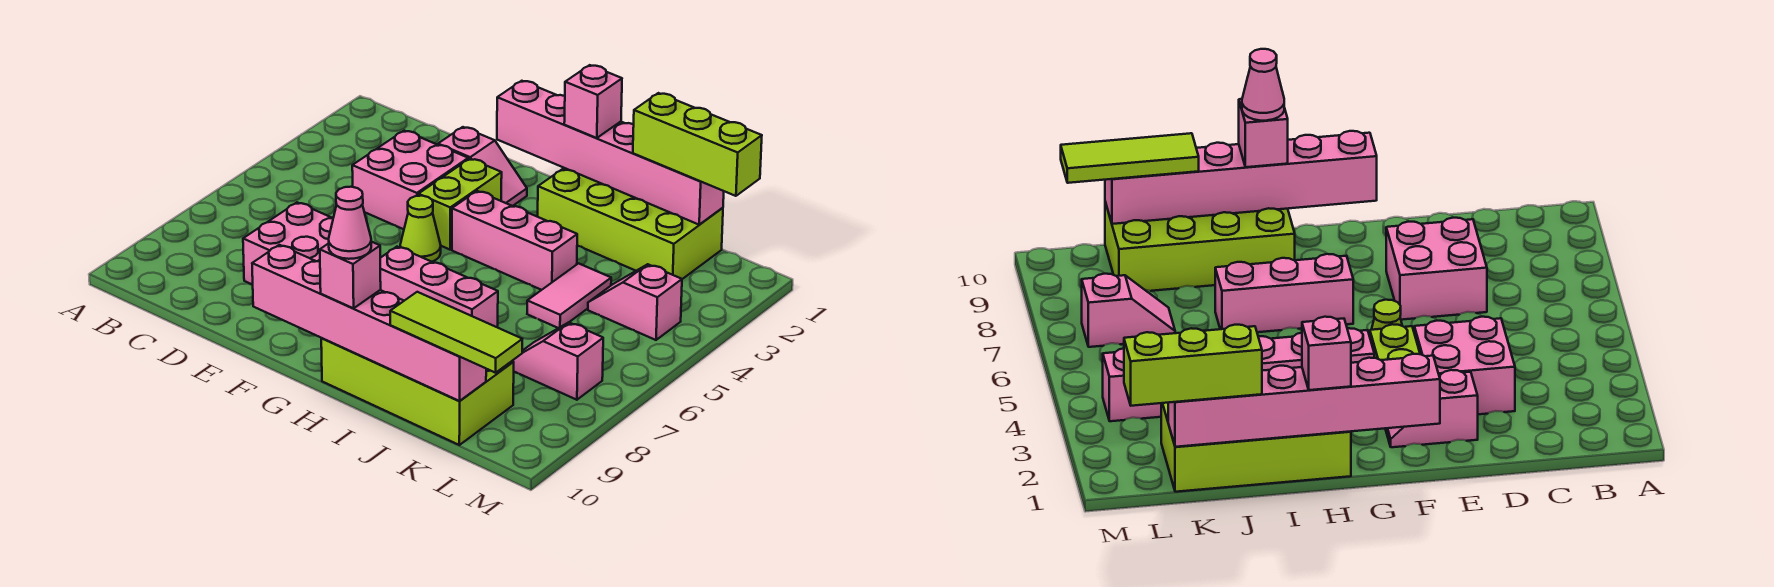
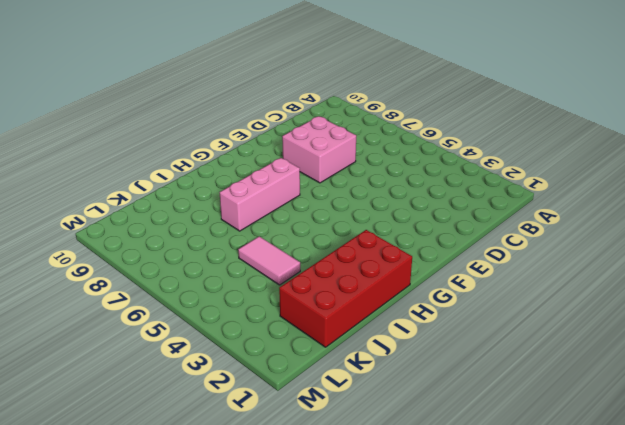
red 2x4 brick [279,230,412,347] -> lime 2x4 brick [538,168,723,279]
none -> pink 2x2 brick [352,131,468,229]
none -> pink 1x2 slope [438,127,527,206]
none -> lime 1x2 brick [418,159,502,250]

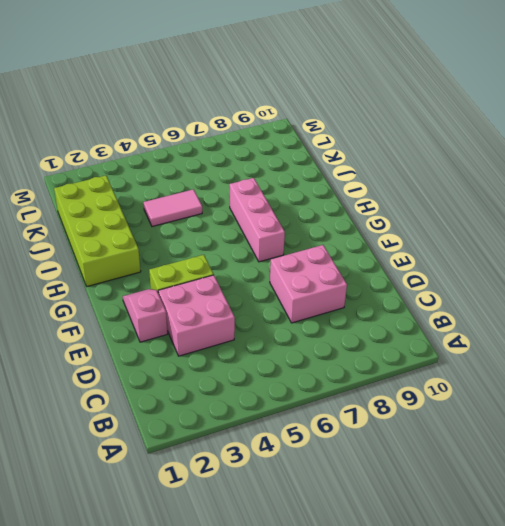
none -> lime 1x1 cone [400,196,441,262]
none -> pink 1x3 brick [452,191,577,290]
none -> lime 2x4 brick [321,338,514,445]

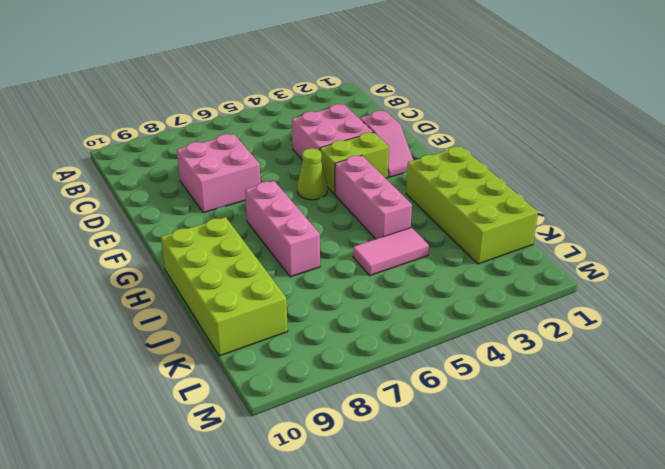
none -> pink 1x2 slope [588,264,682,340]
none -> pink 1x2 slope [513,322,603,400]
none -> pink 1x6 brick [497,81,724,225]

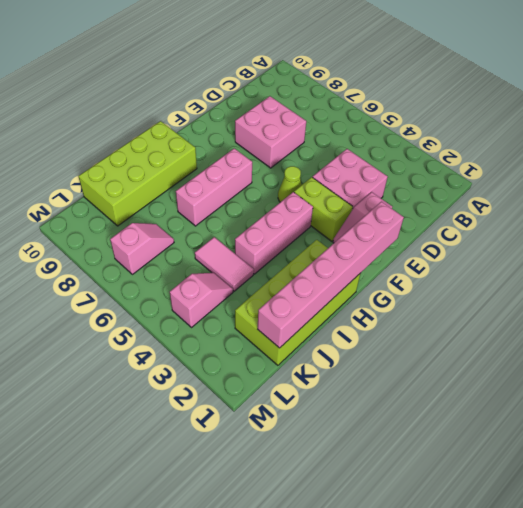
none -> pink 1x6 brick [252,245,486,401]
none -> pink 1x1 brick [564,65,622,138]
none -> pink 1x1 brick [320,242,381,308]

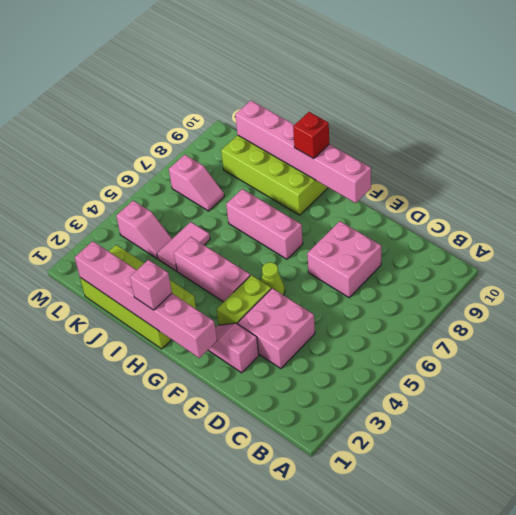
red 1x1 brick [293,112,329,159] -> pink 1x1 brick [320,242,381,308]
none -> lime 1x3 brick [633,93,762,196]
none -> lime 1x3 tile [390,292,522,373]
none -> pink 1x1 cone [329,187,371,259]

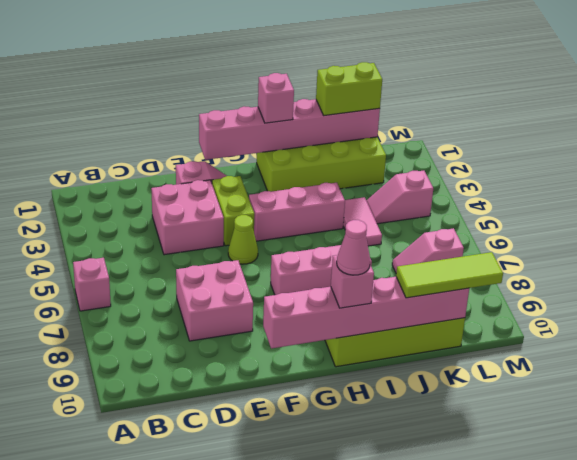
pink 1x1 brick [73,258,111,311] -> none
lime 1x2 brick [316,62,382,116] -> lime 1x3 brick [633,93,762,196]

